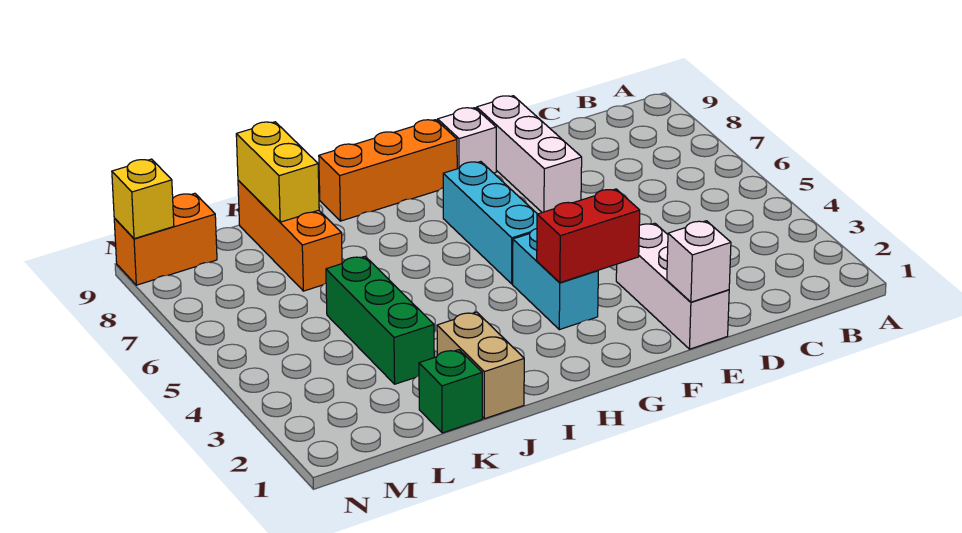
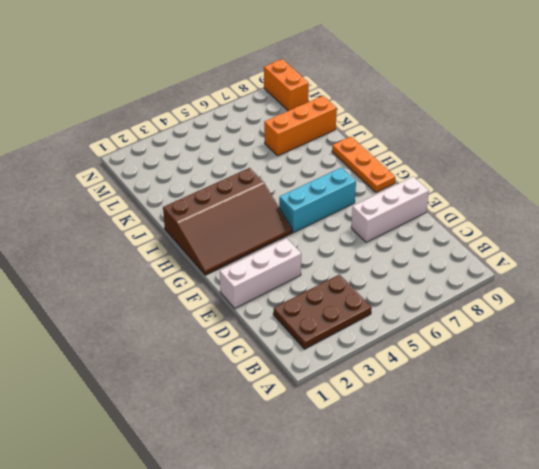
brown 2x3 plate [273,274,372,349] -> none
brown 3x4 slope [163,168,292,275] -> cyan 1x2 brick [513,229,598,330]
orange 1x3 plate [332,137,395,192] -> orange 1x3 brick [319,120,457,221]
none -> white 1x1 brick [438,108,496,173]
none -> tan 1x2 brick [437,312,524,419]
none -> green 1x1 brick [419,350,482,433]

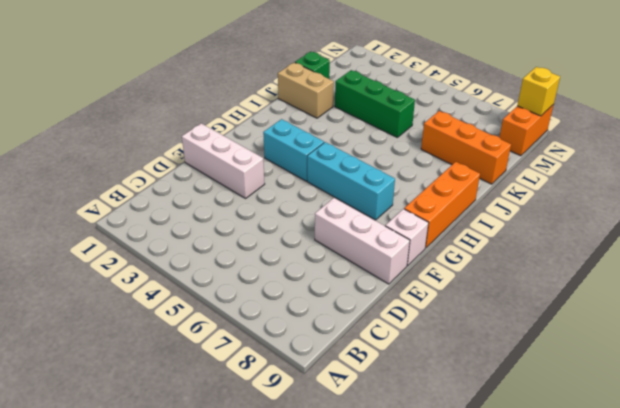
none -> white 1x1 brick [667,221,731,302]
none -> red 1x2 brick [537,189,640,283]
none -> yellow 1x2 brick [236,122,319,222]

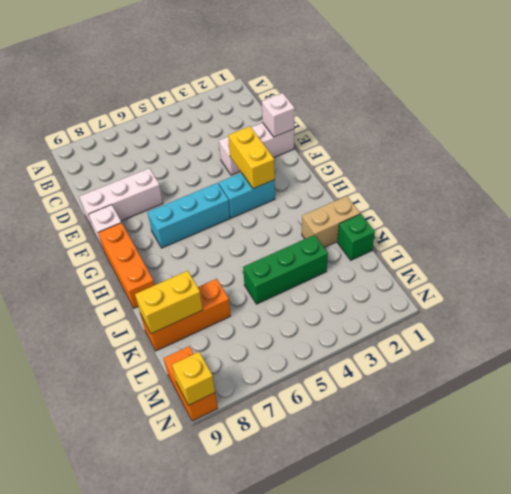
yellow 1x2 brick [228,126,275,189] -> red 1x2 brick [537,189,640,283]

